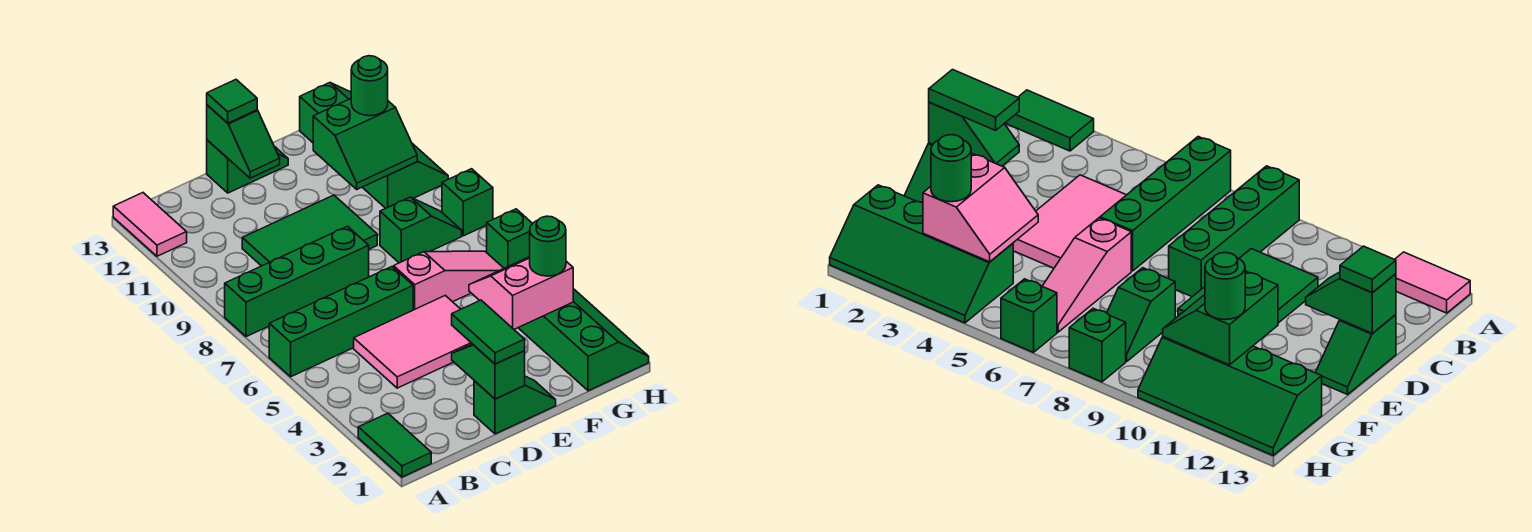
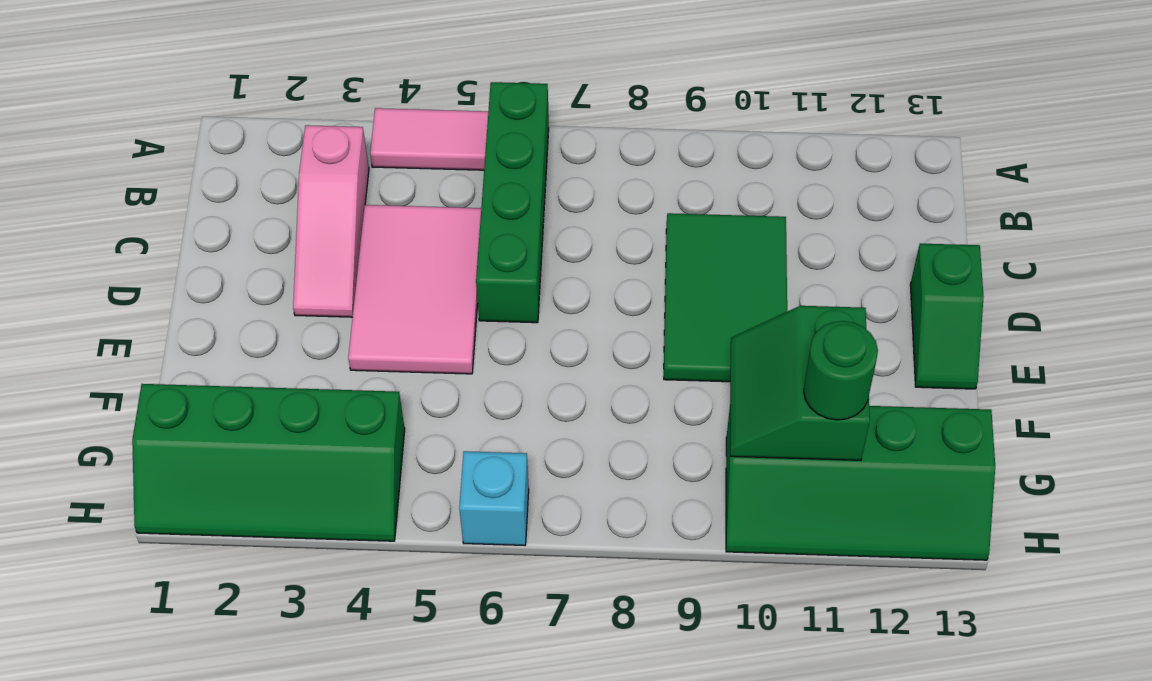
pink 1x2 tile [370,108,488,170] -> pink 1x2 tile moved to [113,193,187,256]
pink 1x3 slope [293,125,369,317] -> pink 1x3 slope moved to [394,251,504,310]
cyan 1x1 brick [459,451,529,545] -> green 1x1 brick [487,209,533,268]
none -> green 1x2 tile [358,413,431,477]
none -> green 1x4 brick [225,226,369,337]
none -> green 1x2 slope [474,376,556,434]

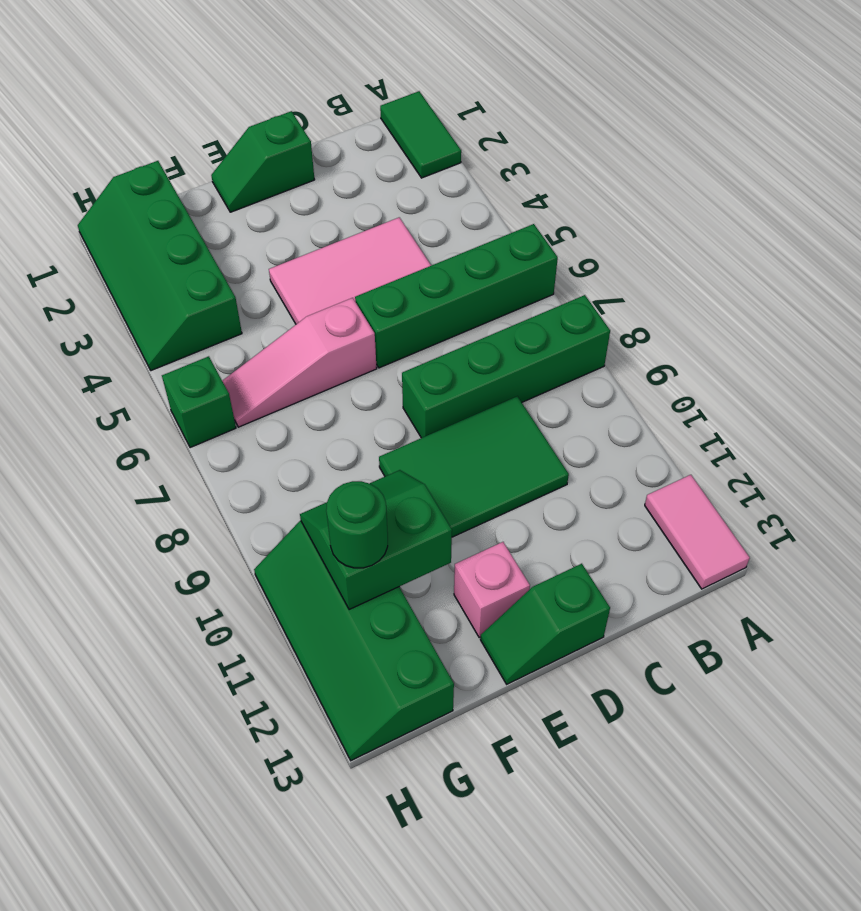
pink 1x1 brick [454,542,530,638] -> none
none -> green 1x2 slope [380,197,462,263]
none -> green 1x1 brick [442,169,493,236]
none -> green 1x2 slope [452,344,525,399]

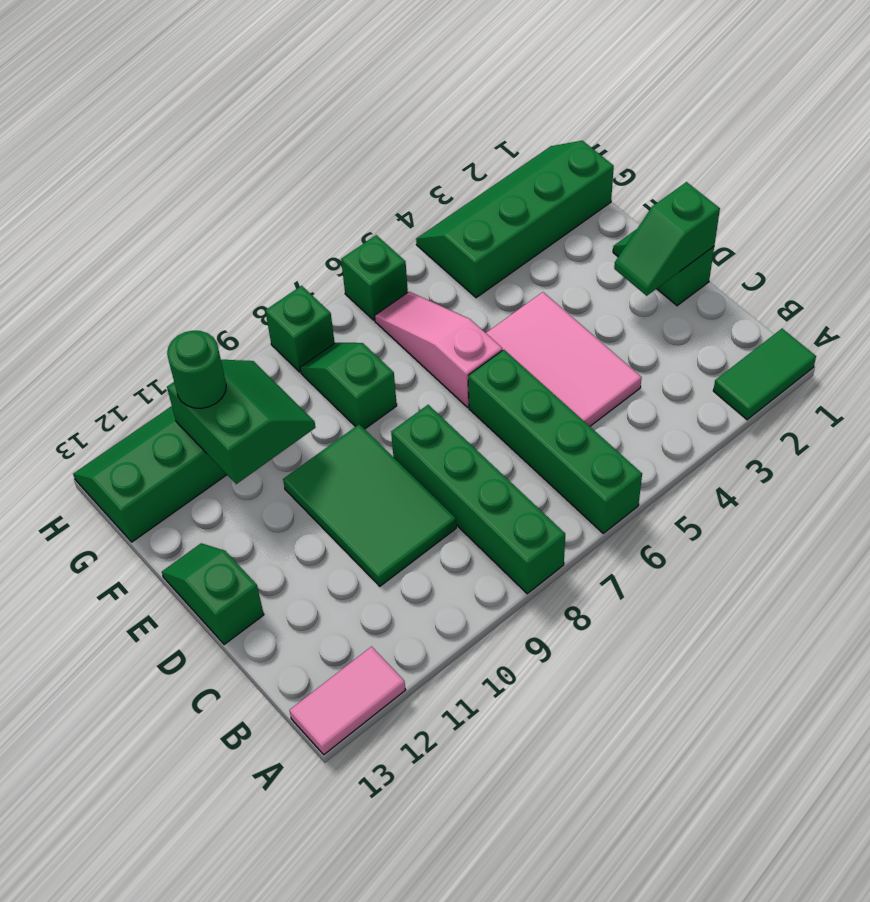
none -> green 1x2 slope [207,105,280,178]
none -> pink 2x2 slope [469,257,573,329]
none -> green 1x2 tile [452,300,525,364]

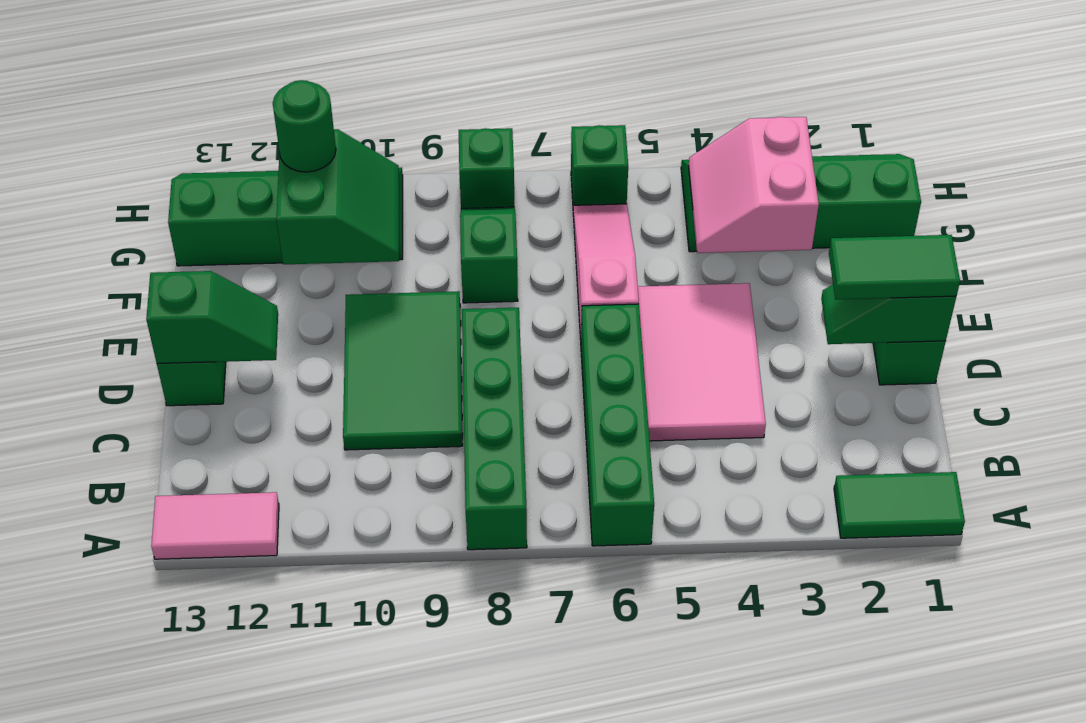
none -> green 1x1 tile [207,80,257,123]
none -> green 1x1 round brick [530,216,566,276]

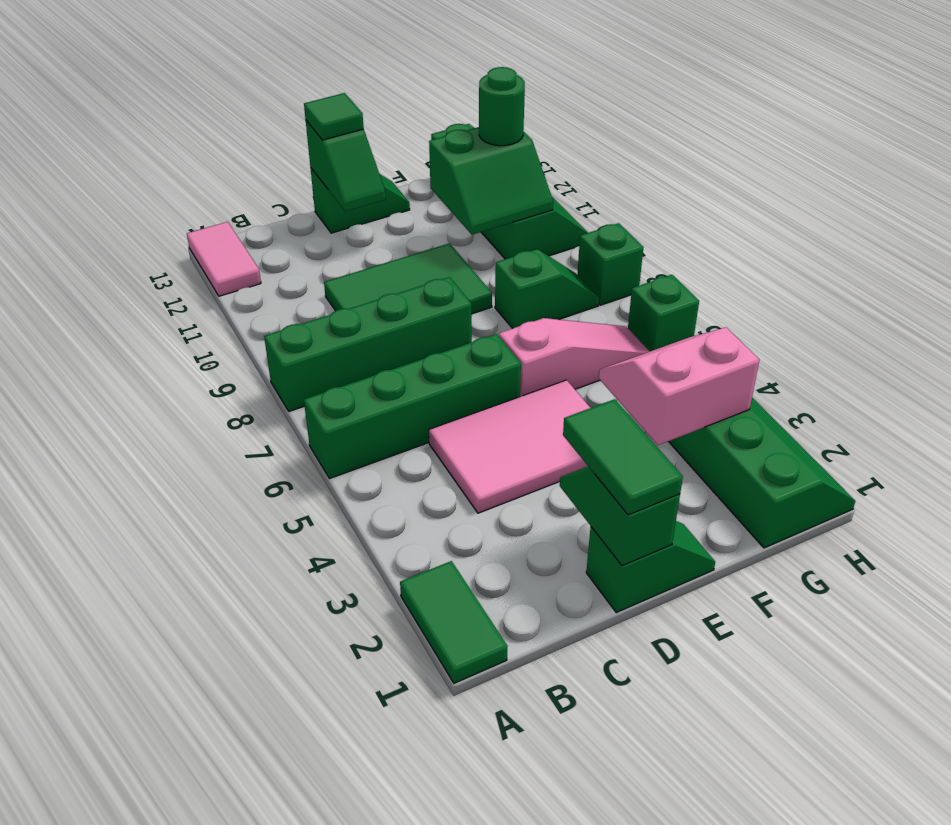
none -> green 1x1 round brick [530,216,566,276]

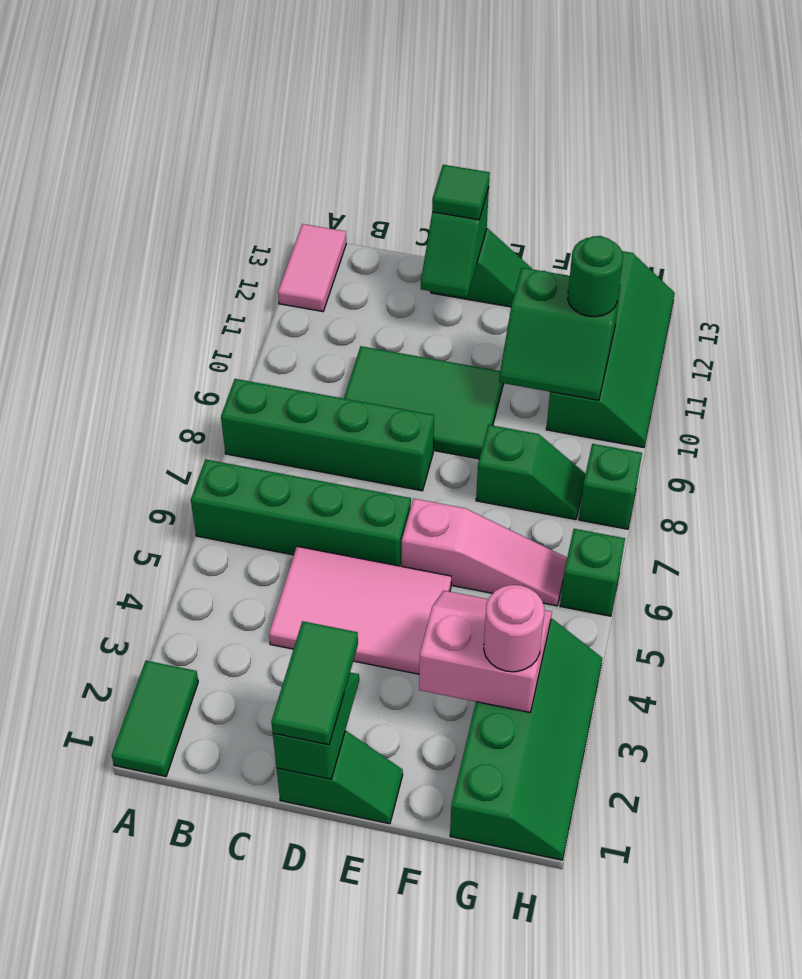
pink 1x1 round brick [484,585,544,672] -> green 1x1 round brick [530,216,566,276]

